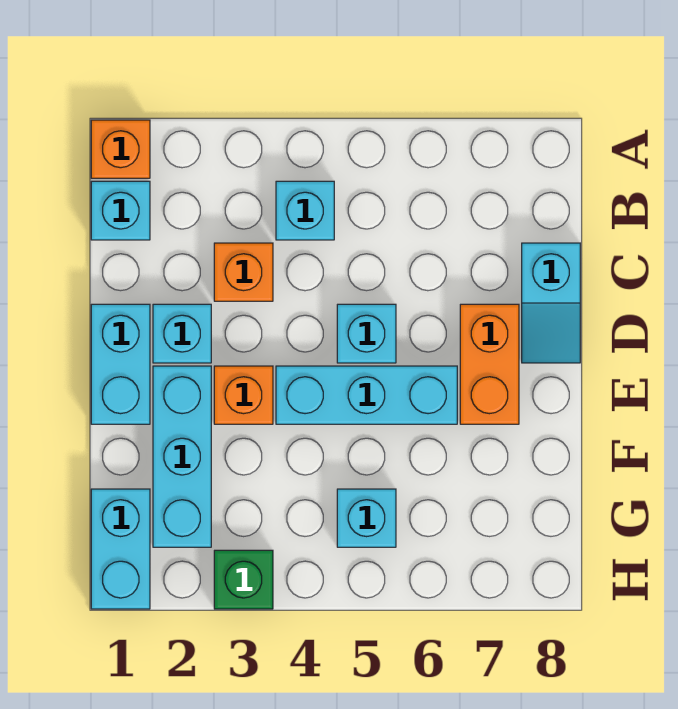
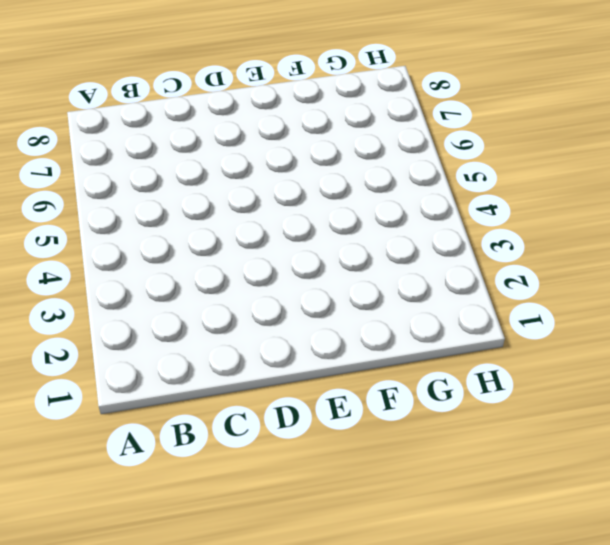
none -> orange 1x1 brick [91,120,150,178]
none -> cyan 1x1 brick [91,181,150,240]
none -> cyan 1x1 brick [276,181,334,240]

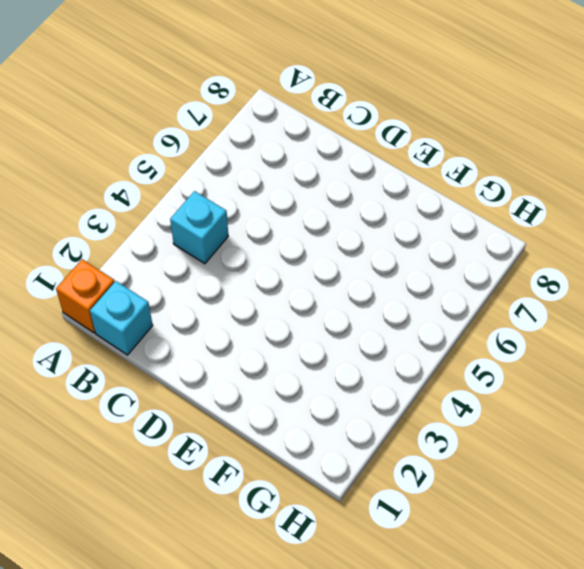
none -> orange 1x1 brick [214,243,273,301]
none -> cyan 1x2 slope [522,243,580,363]
none -> cyan 1x2 brick [91,304,150,424]

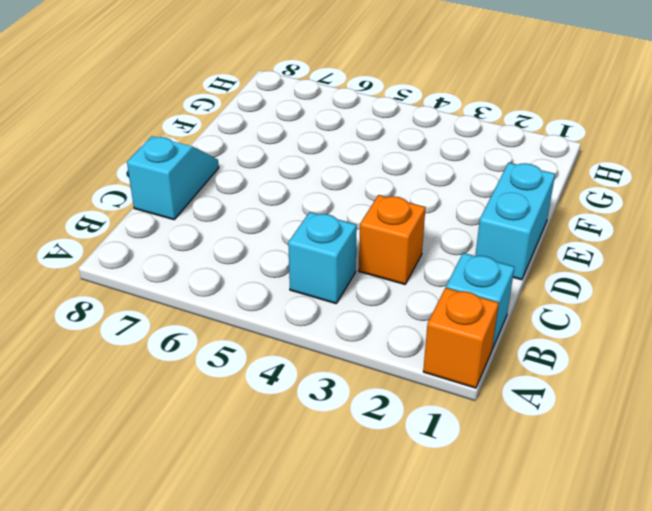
none -> cyan 1x1 brick [153,304,211,363]
none -> cyan 1x1 brick [337,304,396,363]
none -> orange 1x2 brick [460,304,519,424]

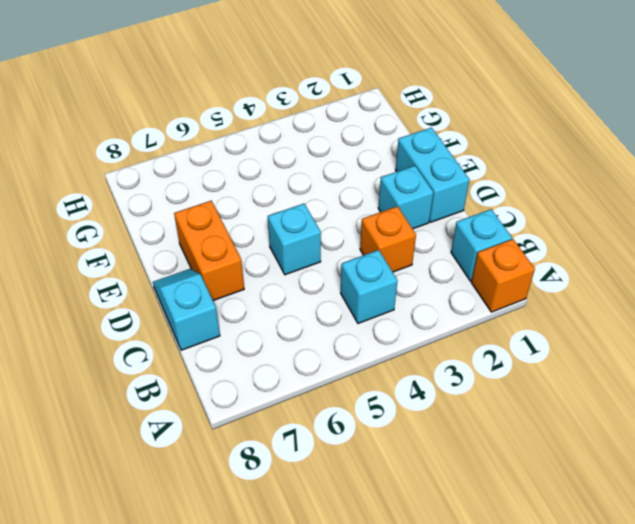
none -> cyan 1x3 brick [153,366,211,547]
none -> orange 1x1 brick [214,366,273,424]
none -> cyan 1x3 brick [276,366,457,424]

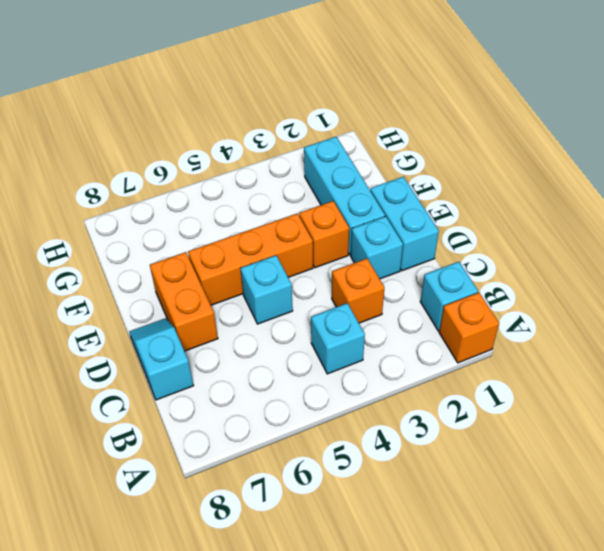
orange 1x3 brick [188,213,313,305] -> cyan 1x3 brick [276,366,457,424]
none -> cyan 1x2 brick [91,489,150,609]
none -> cyan 1x1 brick [337,489,396,547]
none -> green 1x1 brick [214,550,273,609]

